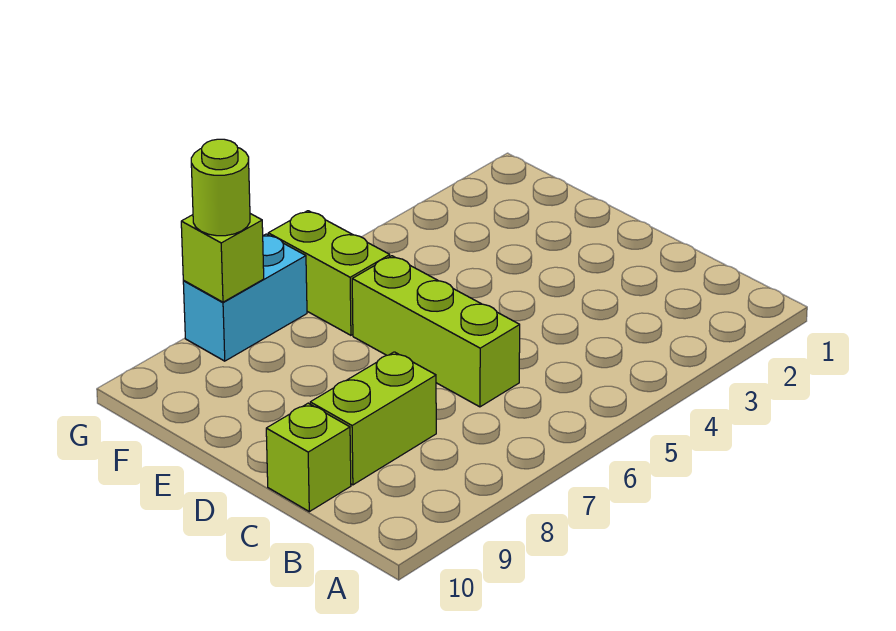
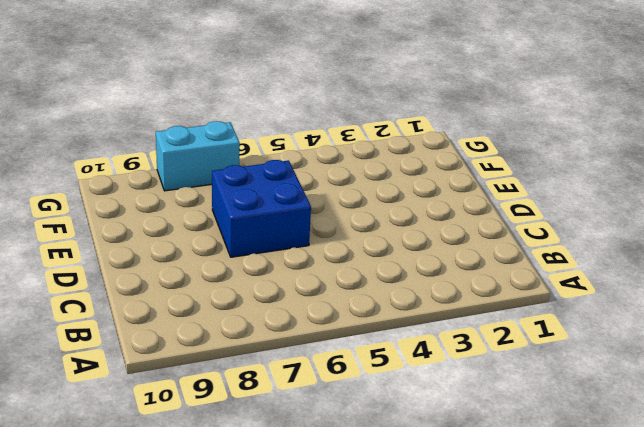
blue 2x2 brick [212,160,311,257] -> lime 1x3 brick [352,256,520,407]
none -> lime 1x2 brick [310,352,436,485]
none -> lime 1x1 brick [266,403,351,512]

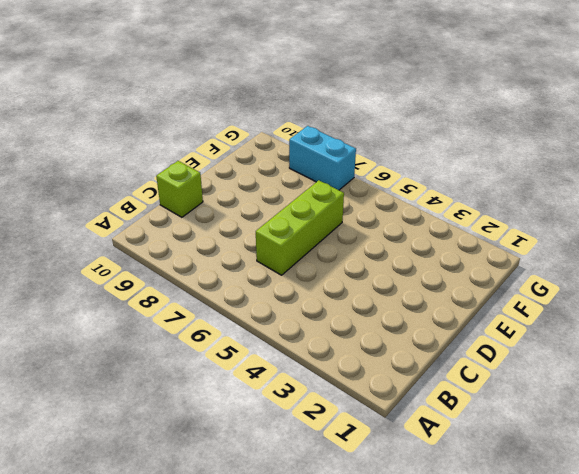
none -> lime 1x2 brick [310,352,436,485]
none -> lime 1x2 brick [268,211,390,335]

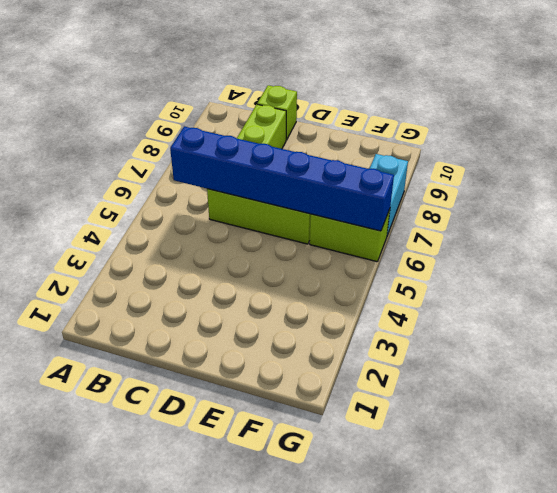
blue 1x6 brick [170,126,394,231] -> none
none -> lime 1x1 brick [181,214,264,302]
none -> lime 1x1 round brick [191,139,250,236]

